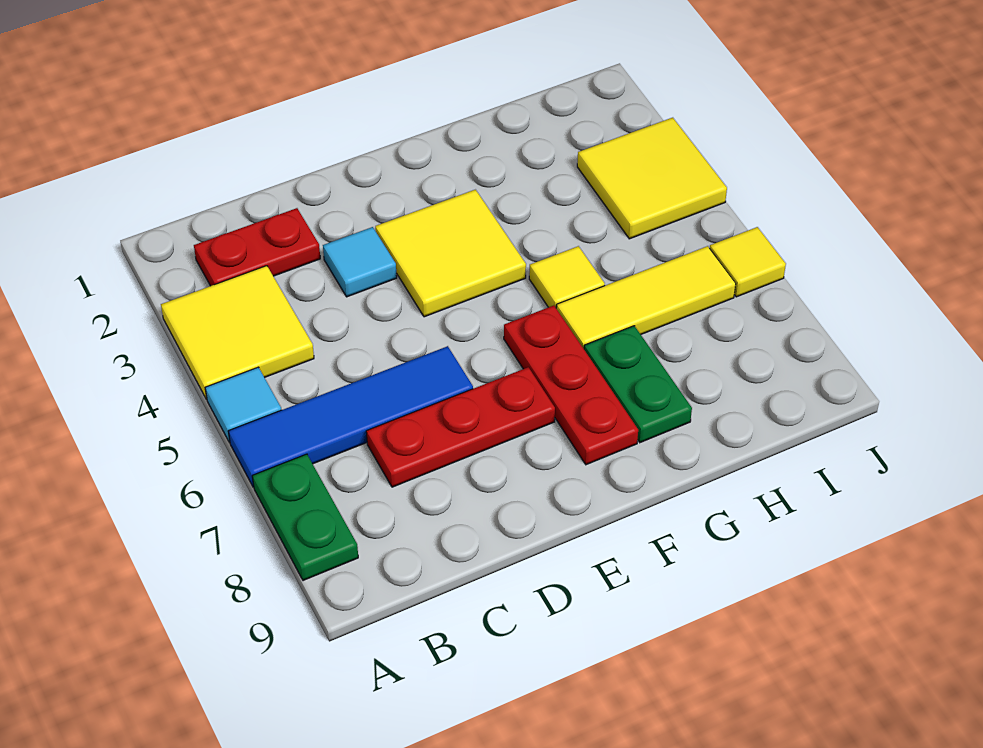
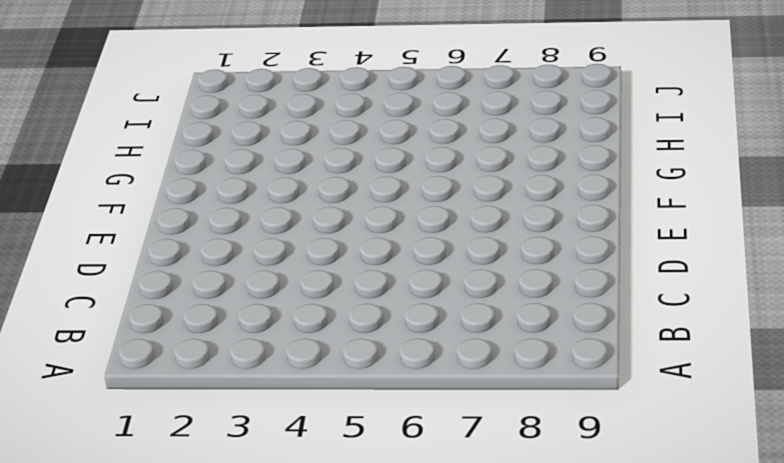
none -> yellow 2x2 tile [161,266,314,400]
none -> cyan 1x1 tile [205,367,281,443]
none -> blue 1x4 tile [229,346,473,487]

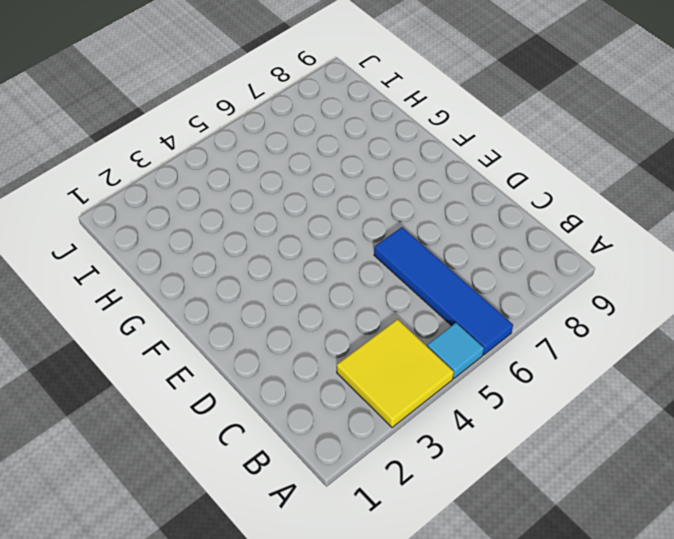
none -> green 1x2 plate [252,454,358,581]
none -> red 1x2 plate [194,208,320,286]
none -> red 1x3 plate [366,367,555,487]

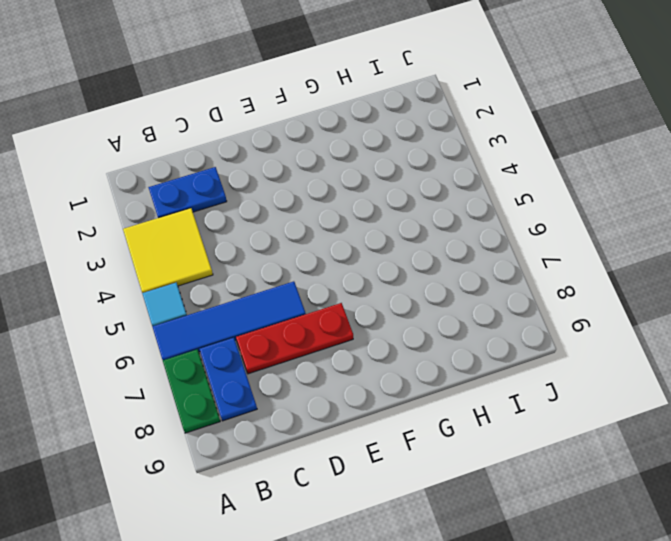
blue 1x2 plate [148,167,227,218] -> red 1x2 plate [194,208,320,286]
blue 1x2 plate [200,338,257,421] -> none
none -> cyan 1x1 tile [323,227,397,297]
none -> yellow 2x2 tile [375,190,526,317]
none -> red 1x3 plate [504,305,638,465]

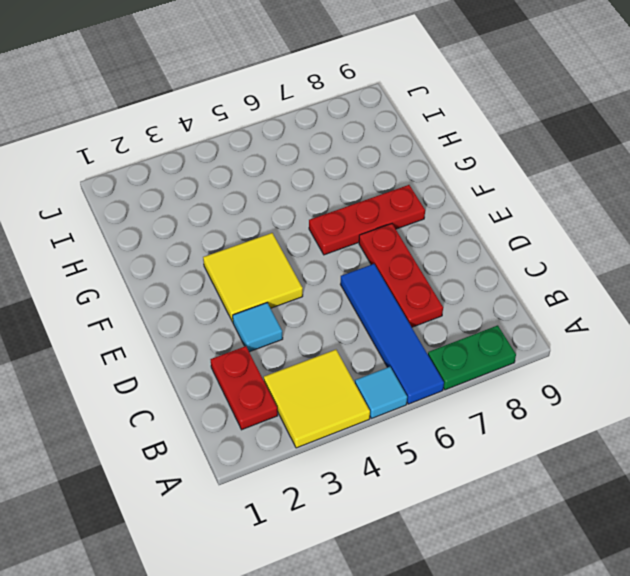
none -> yellow 1x1 tile [529,246,605,307]
none -> yellow 1x3 tile [556,246,736,349]
none -> green 1x2 plate [584,326,692,443]

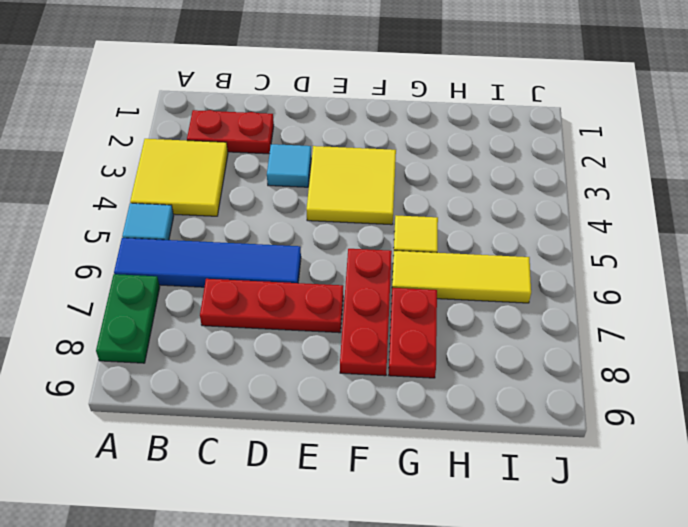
red 1x2 plate [389,288,437,378] -> green 1x2 plate [584,326,692,443]
none -> yellow 2x2 tile [577,118,727,239]
none -> yellow 1x1 tile [710,227,786,297]

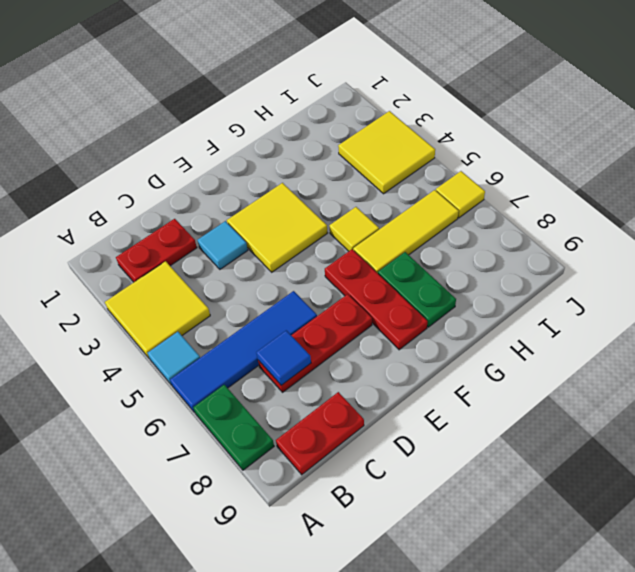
red 1x2 plate [276,392,364,475] -> none
blue 1x1 tile [256,330,311,385] -> none

